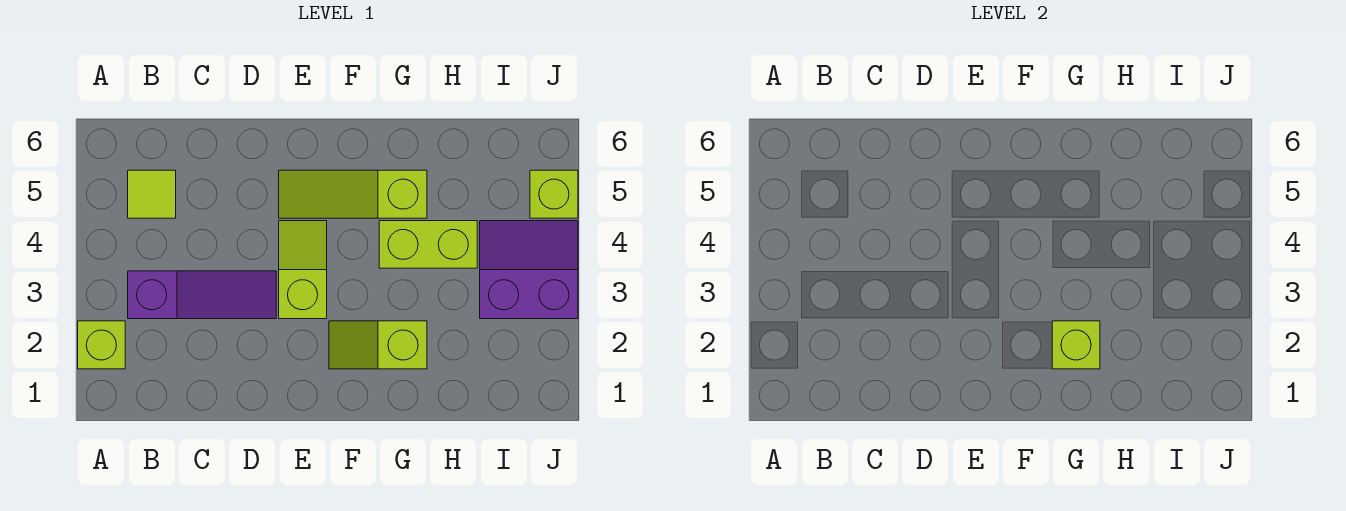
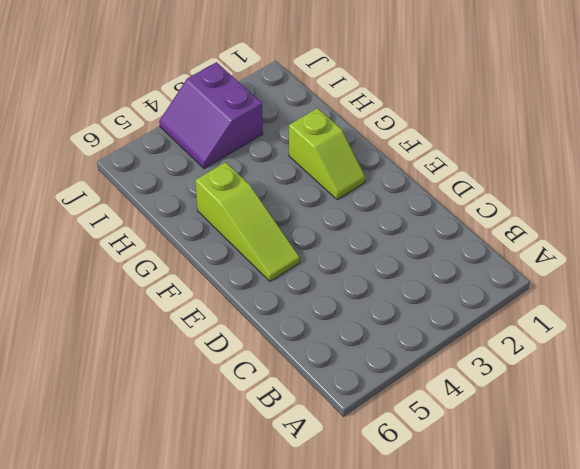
none -> lime 1x1 brick [78,321,125,369]
none -> purple 1x3 slope [128,271,276,319]

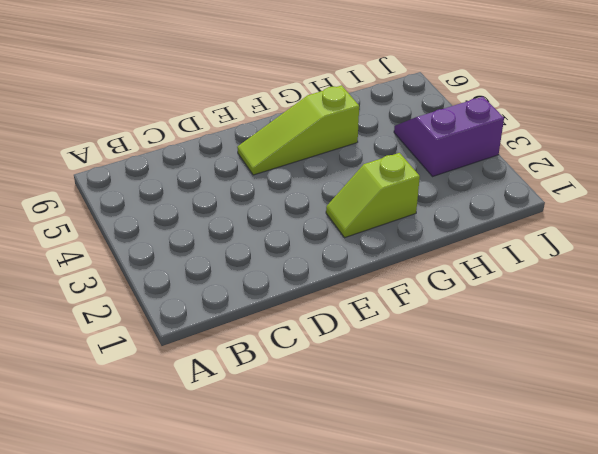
none -> lime 1x1 brick [78,321,125,369]
none -> purple 1x3 slope [128,271,276,319]

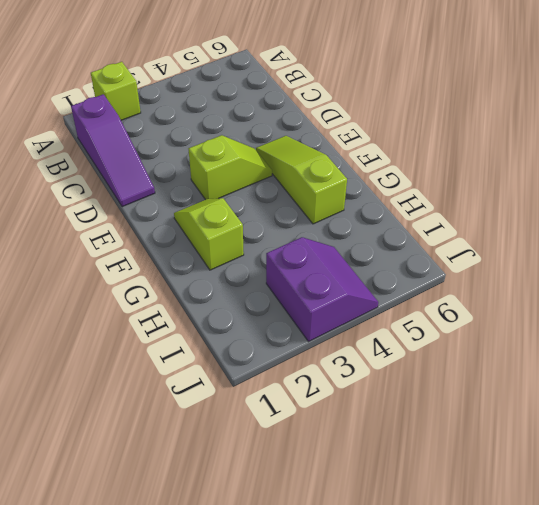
purple 1x3 slope [71,94,155,207] -> purple 1x3 slope moved to [128,271,276,319]
none -> lime 1x1 tile [128,170,176,218]
none -> lime 1x2 brick [379,221,477,268]

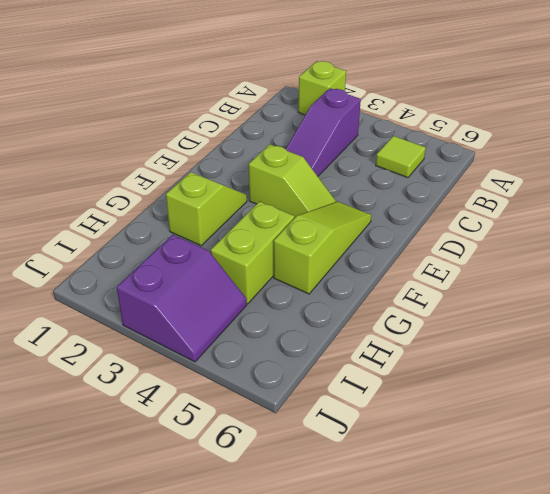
none -> lime 1x1 brick [530,170,578,218]
none -> lime 1x1 brick [1052,321,1100,369]

